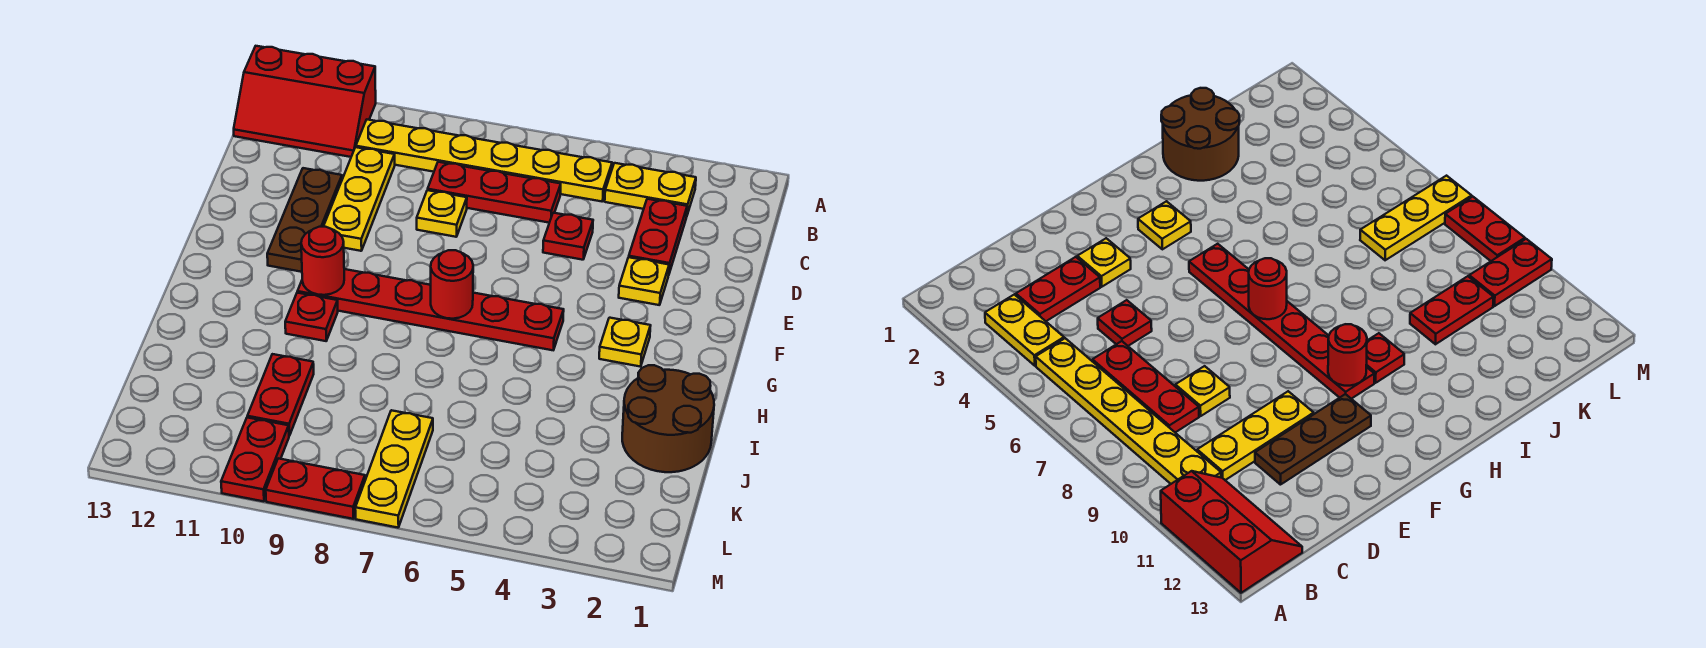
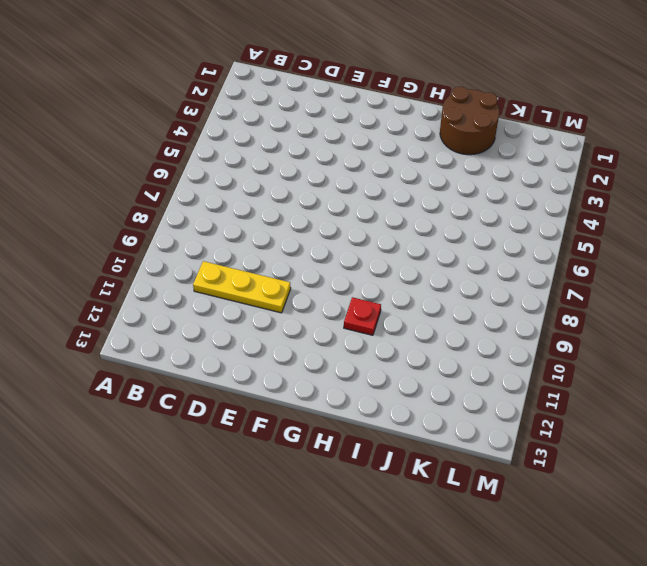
none -> red 2x3 slope [234,46,376,157]
none -> yellow 1x2 plate [605,163,696,215]
none -> yellow 1x6 plate [356,120,612,202]

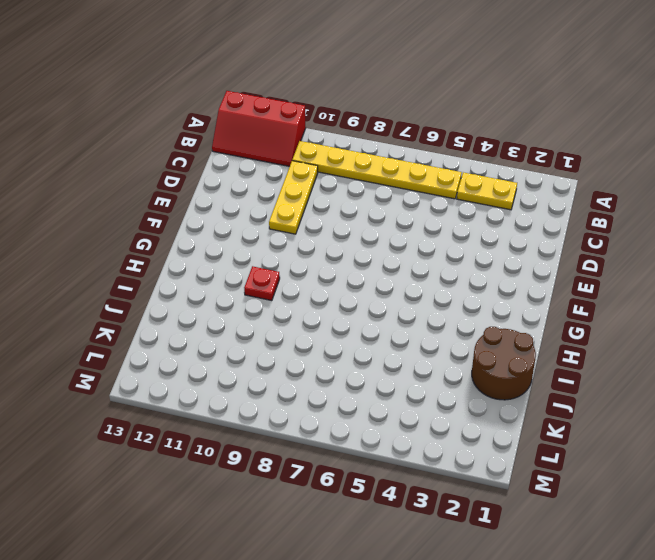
none -> red 1x2 plate [629,199,687,273]
none -> red 1x3 plate [428,162,561,223]
none -> red 1x1 plate [543,213,593,260]

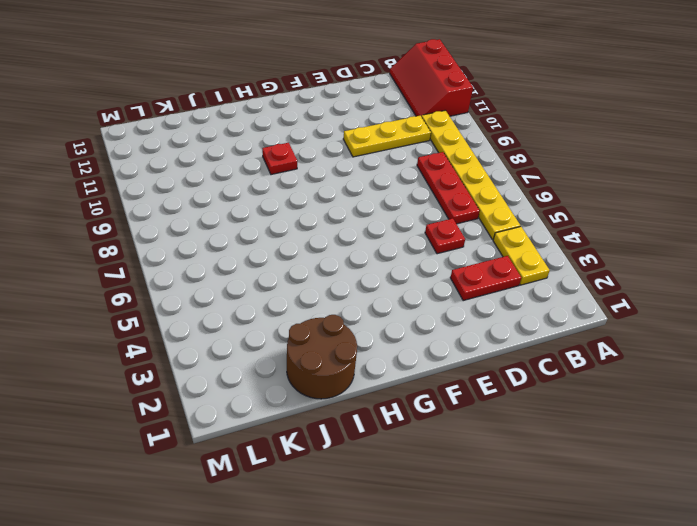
none -> yellow 1x1 plate [417,190,467,237]
none -> brown 1x3 plate [267,168,342,272]
none -> yellow 1x1 plate [619,257,669,305]

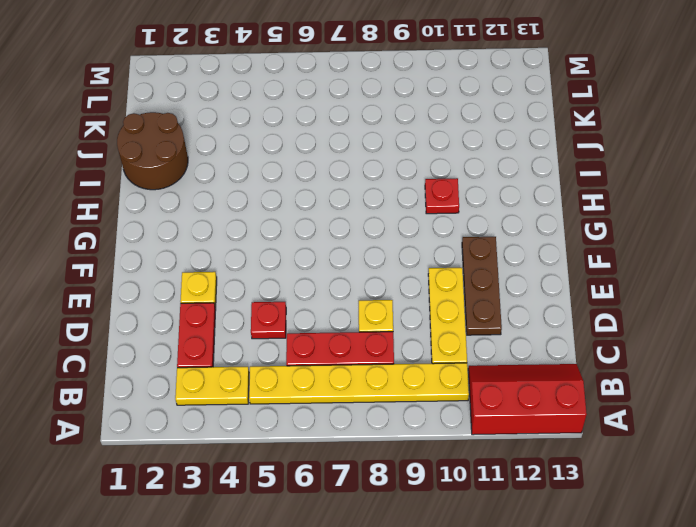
none -> yellow 1x1 plate [599,318,651,367]
none -> red 1x6 plate [297,269,564,350]
none -> red 1x2 plate [247,354,314,436]

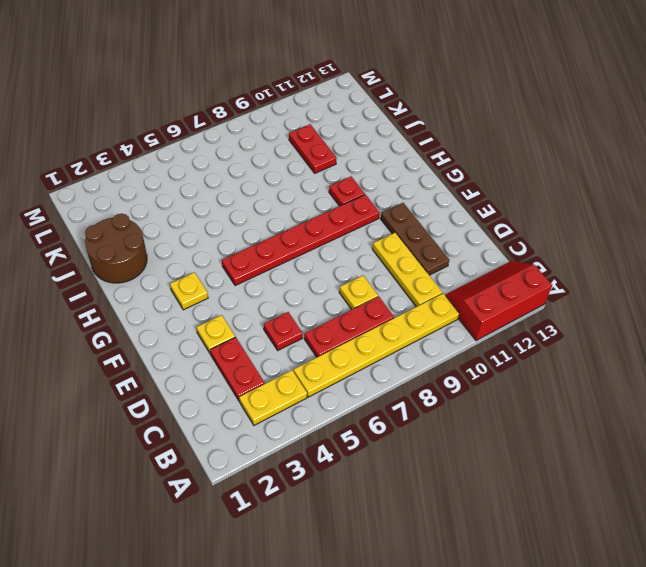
none -> yellow 1x3 plate [355,410,433,528]
none -> red 1x2 plate [221,418,289,501]
none -> red 1x2 plate [266,458,365,519]

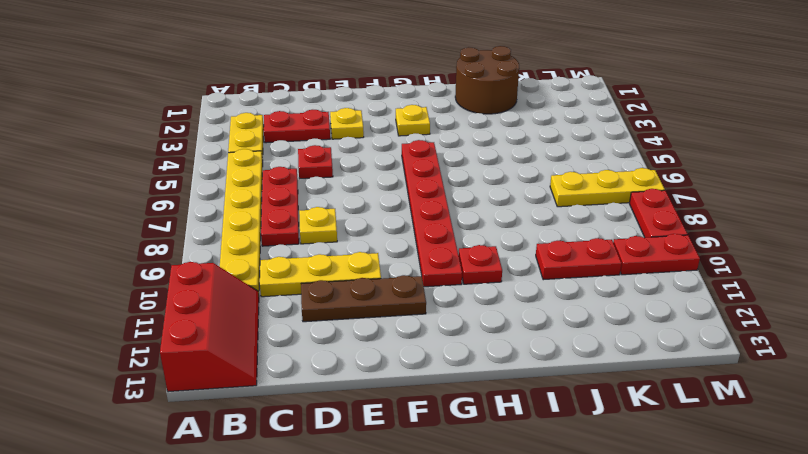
none -> red 1x1 round brick [431,250,473,319]
none -> red 1x1 round brick [301,227,344,295]

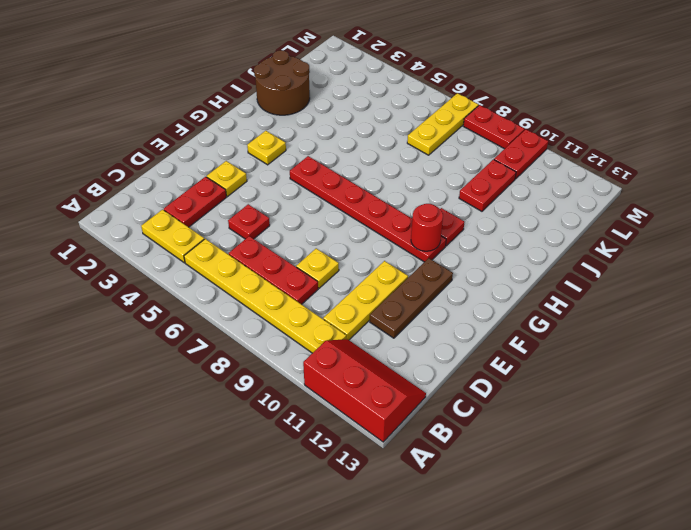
none -> red 1x1 round brick [431,250,473,319]

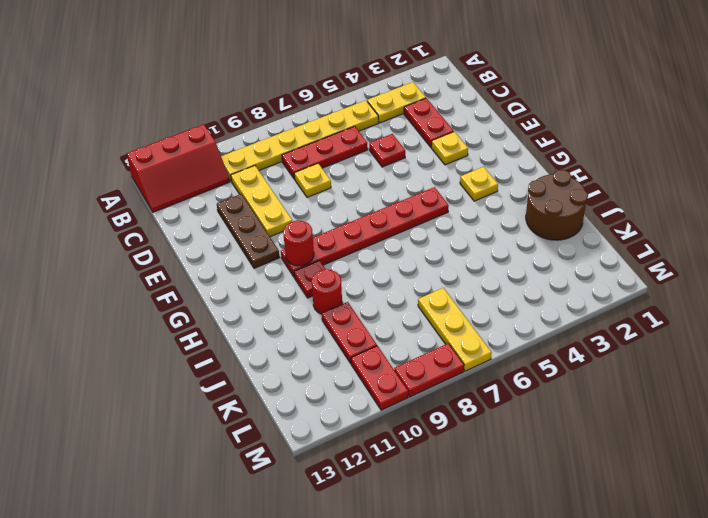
red 1x1 round brick [312,270,342,314] -> red 1x1 round brick moved to [431,250,473,319]

